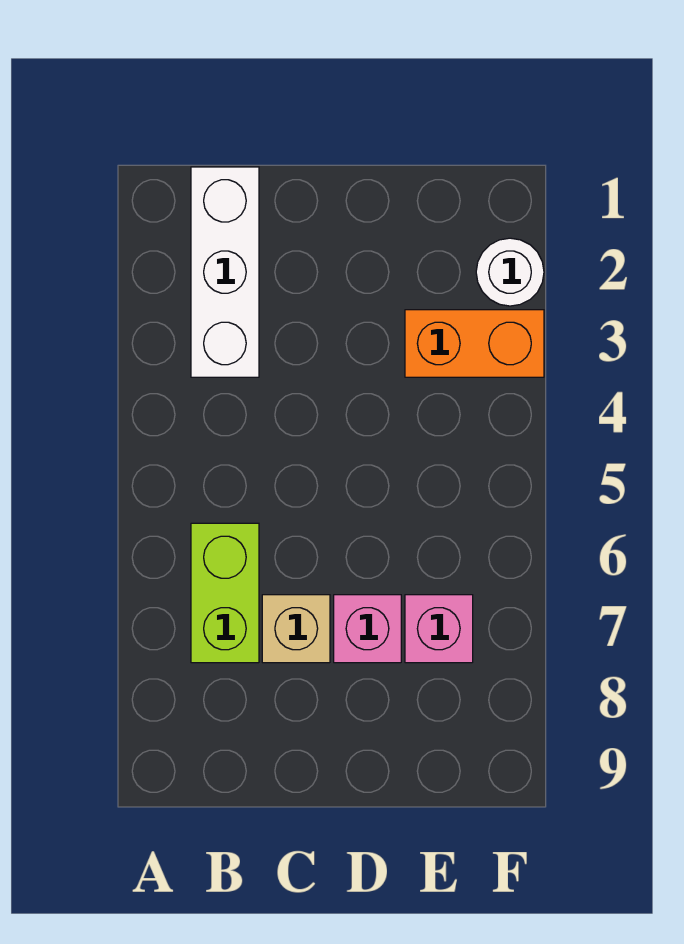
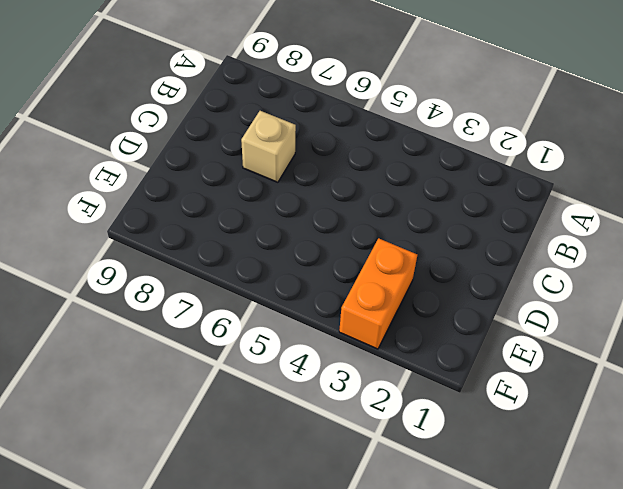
none -> white 1x3 brick [191,167,259,377]
none -> lime 1x2 brick [191,523,259,663]

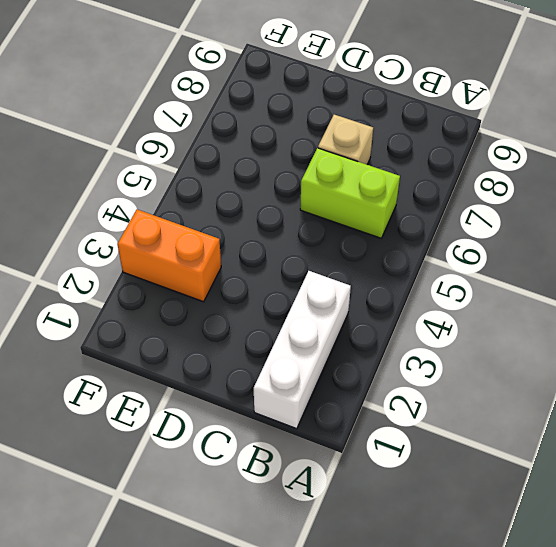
lime 1x2 brick [300,148,400,238] -> lime 1x2 brick turned to [191,523,259,663]
none -> pink 1x1 brick [334,595,401,663]
none -> pink 1x1 brick [405,595,473,663]

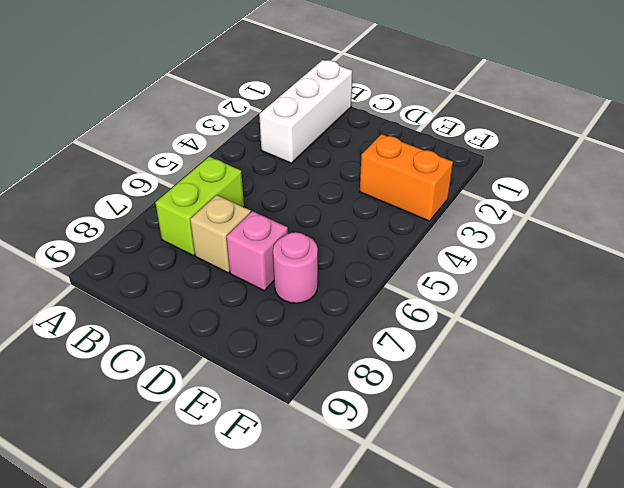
pink 1x1 round brick [273,232,318,303] -> pink 1x1 brick [405,595,473,663]
none -> white 1x1 round brick [476,238,544,306]

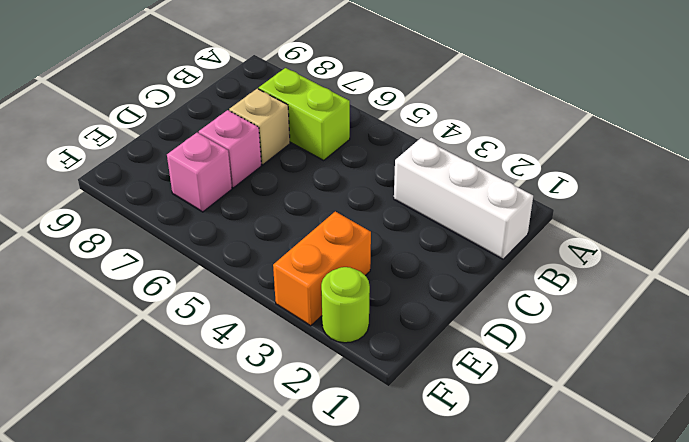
lime 1x1 round brick [321,267,370,343] -> white 1x1 round brick [476,238,544,306]

